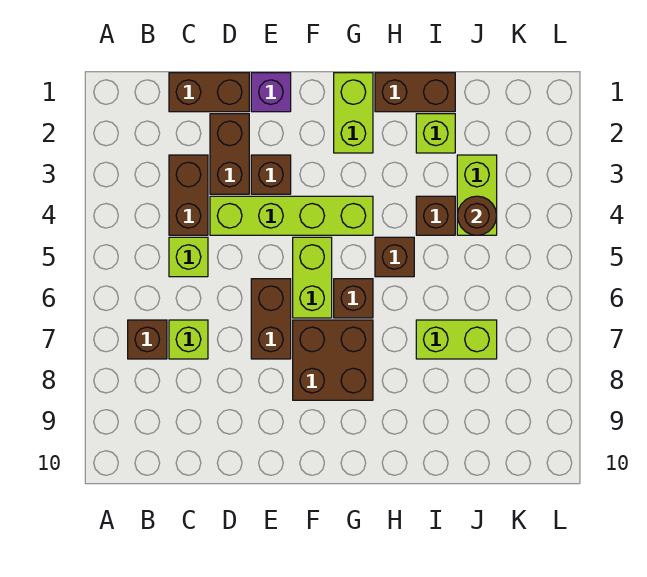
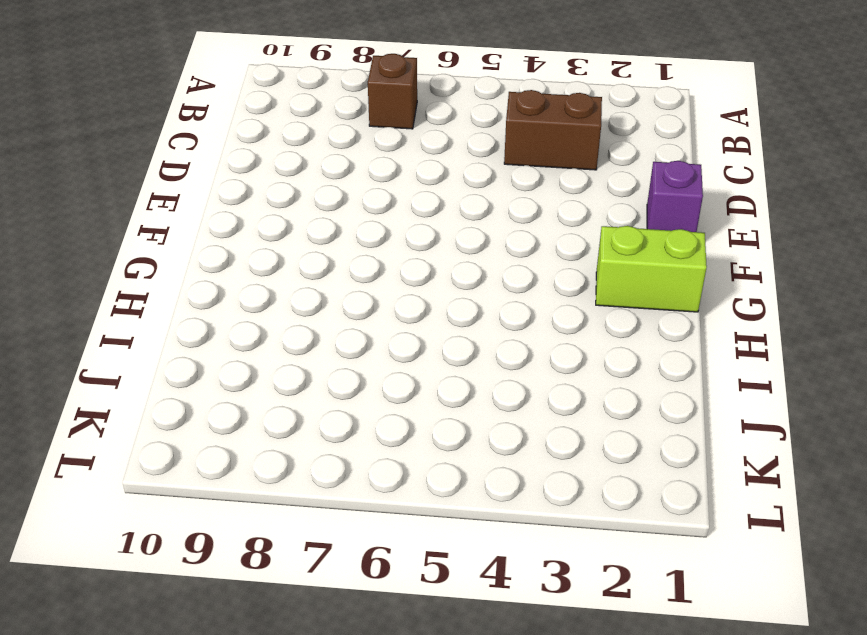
none -> brown 1x2 brick [169,73,249,112]
none -> lime 1x1 brick [169,237,208,277]
none -> lime 1x1 brick [169,320,208,359]

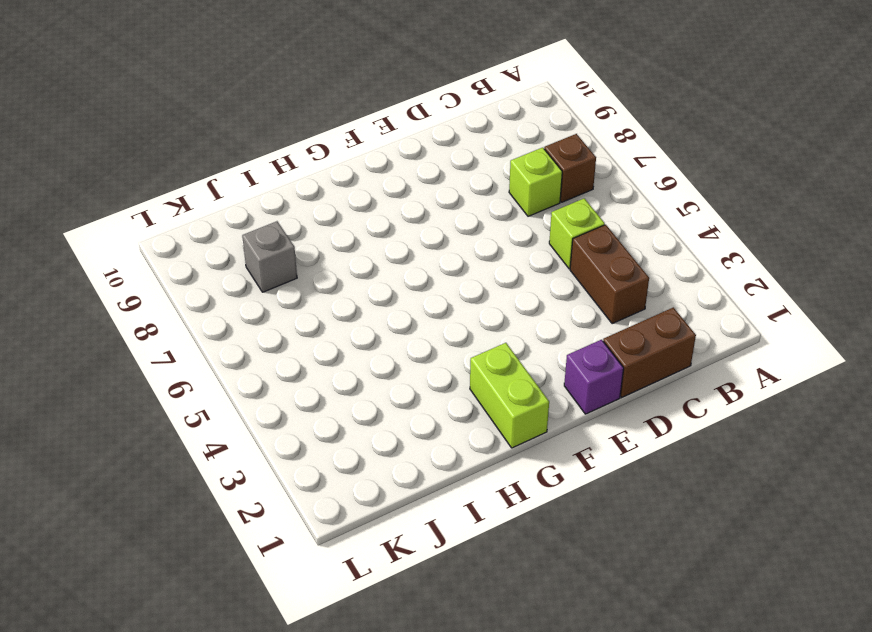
grey 1x1 brick [242,221,297,292] -> none
none -> brown 1x2 brick [210,114,249,194]
none -> lime 1x4 brick [210,196,373,235]
none -> brown 1x1 brick [251,155,291,194]

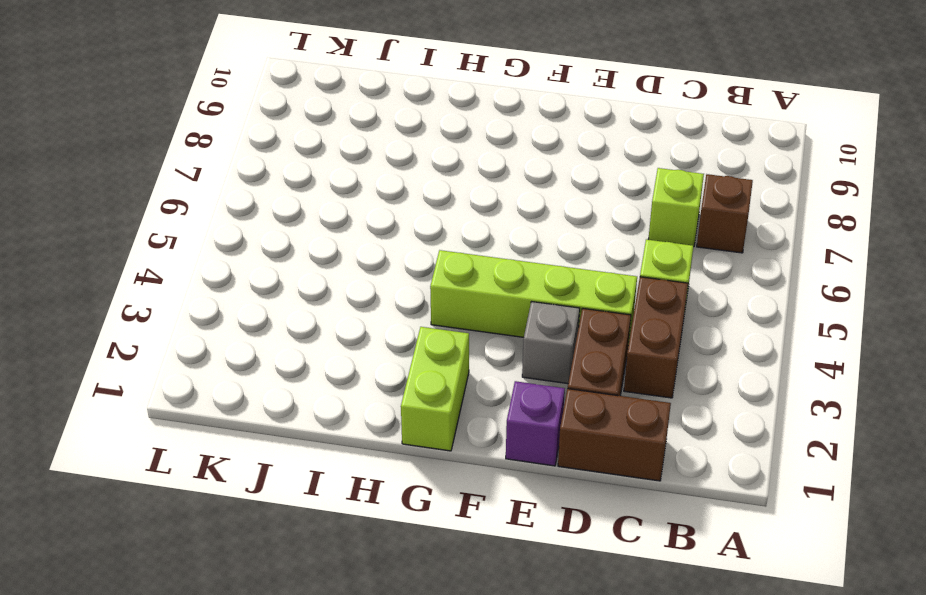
grey 1x1 brick [522,302,580,384] -> brown 1x1 brick [251,155,291,194]
none -> brown 1x2 brick [251,279,291,359]
none -> lime 1x2 brick [293,237,332,318]
none -> brown 2x2 brick [293,320,373,400]

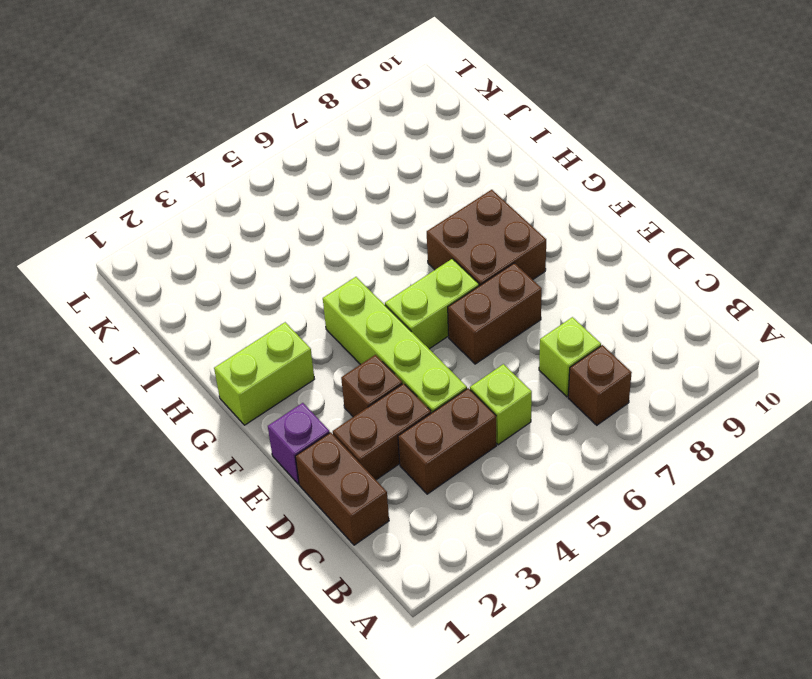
none -> brown 1x1 brick [334,279,373,318]
none -> brown 1x2 brick [375,73,455,112]
none -> brown 1x1 brick [375,237,414,277]

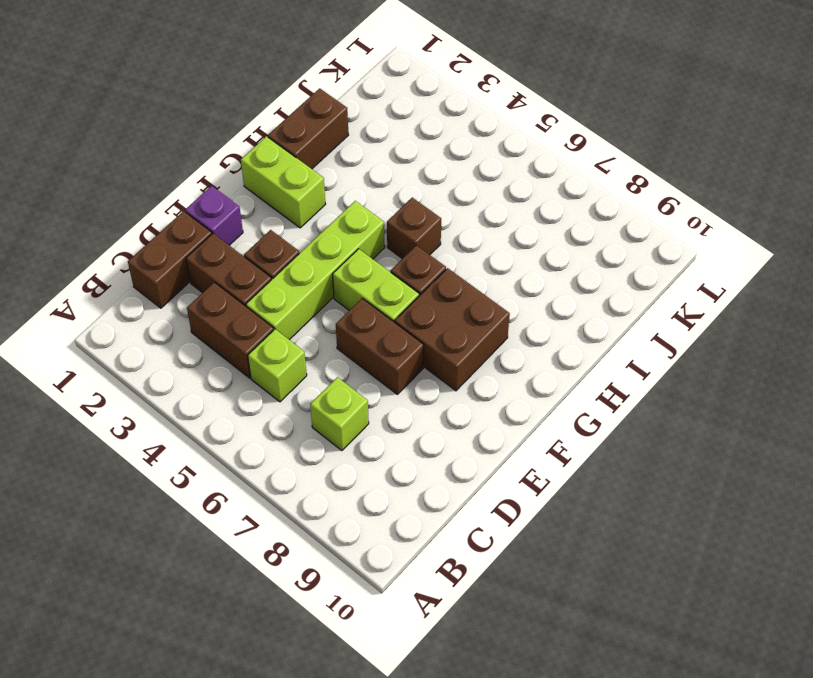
none -> brown 1x1 brick [128,320,167,359]
none -> lime 1x1 brick [416,114,455,153]
none -> brown 1x1 brick [416,196,455,235]

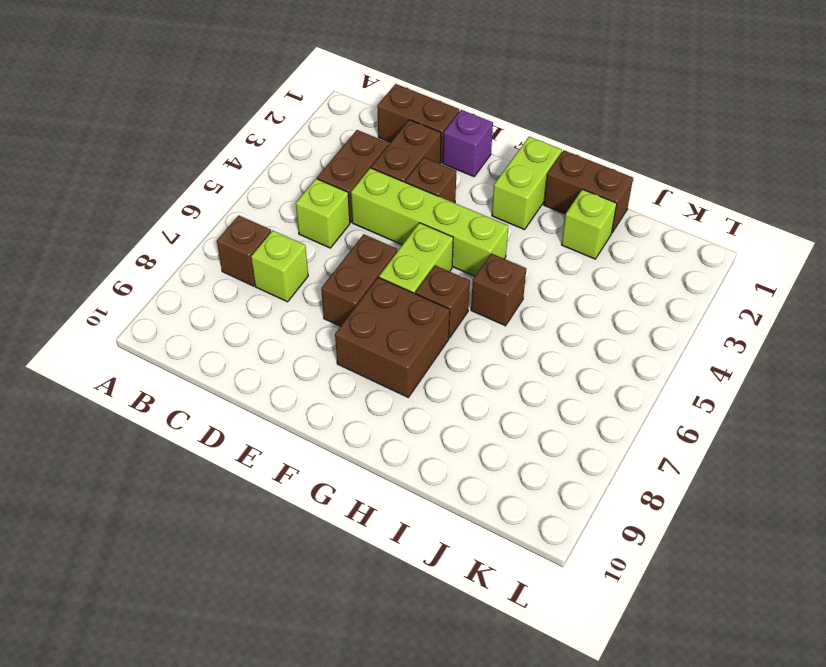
none -> brown 1x1 brick [416,196,455,235]
none -> lime 1x2 brick [416,320,497,359]
none -> lime 1x2 brick [457,155,497,235]

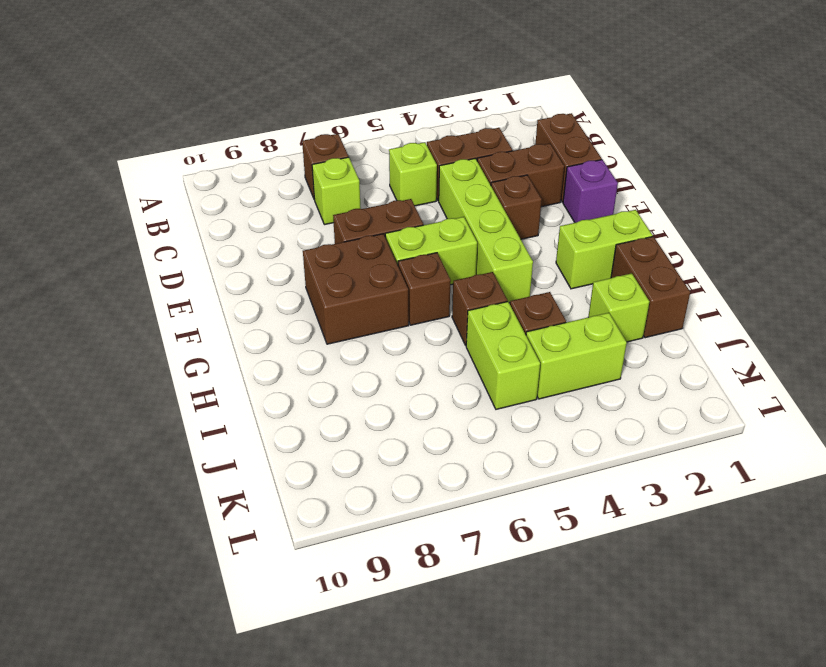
lime 1x2 brick [466,301,540,409] -> lime 1x2 brick moved to [416,320,497,359]
none -> brown 1x1 round brick [457,196,497,235]

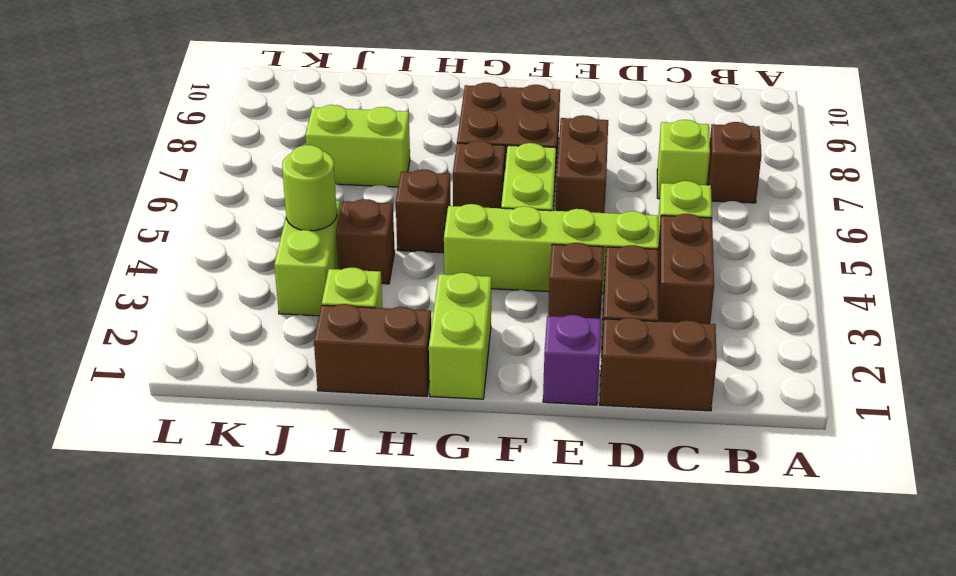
lime 1x1 round brick [282,145,337,231] -> brown 1x1 round brick [457,196,497,235]

